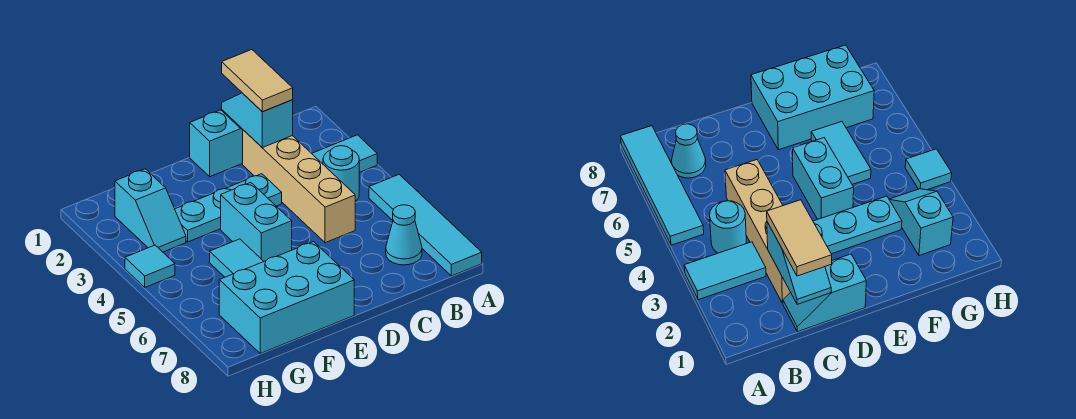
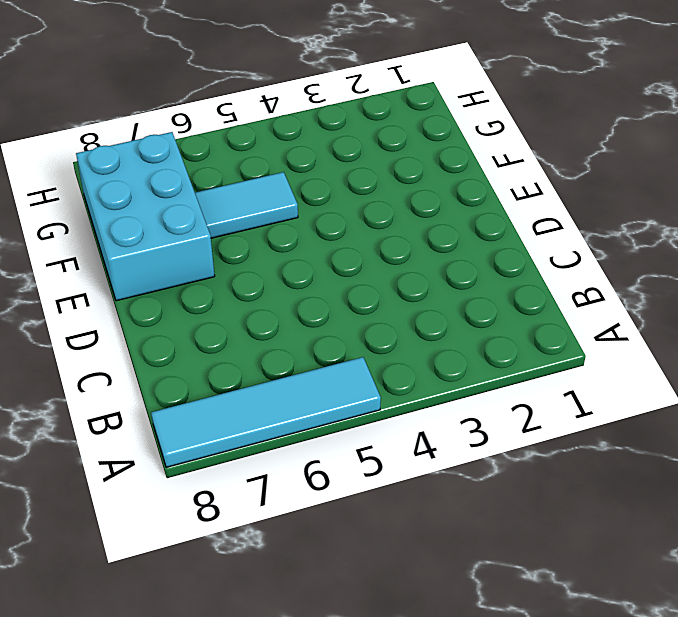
none -> cyan 1x2 tile [312,135,377,172]
none -> cyan 1x1 round brick [323,146,359,202]
none -> cyan 1x1 cone [386,205,422,265]

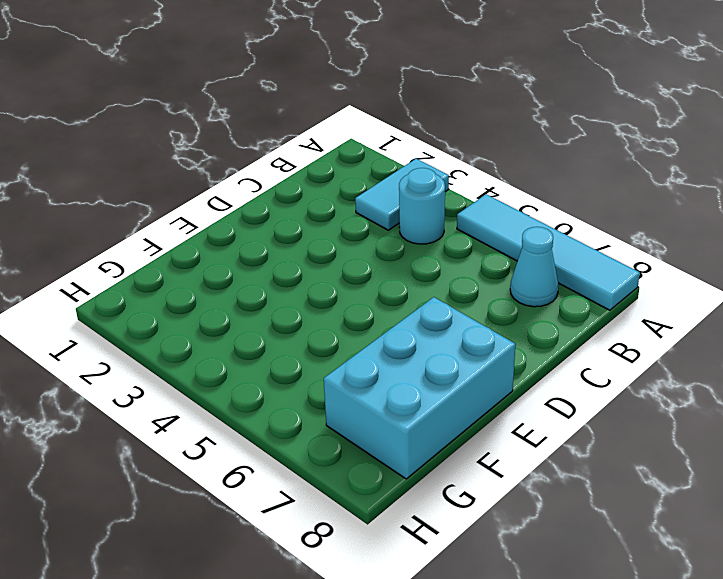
none -> cyan 1x2 slope [190,110,243,177]
none -> tan 1x4 brick [243,130,355,243]
none -> cyan 1x3 plate [175,174,282,242]

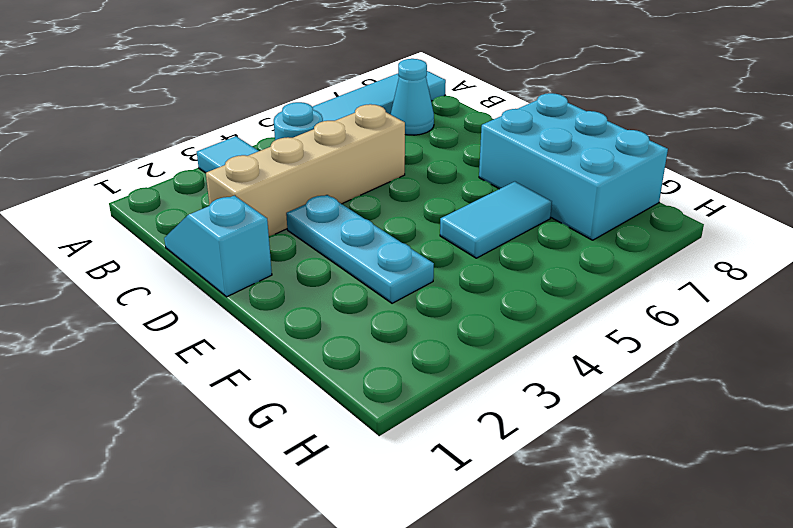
none -> cyan 1x2 brick [221,182,292,261]
none -> cyan 1x2 slope [115,169,186,252]
none -> cyan 1x1 tile [125,245,175,287]

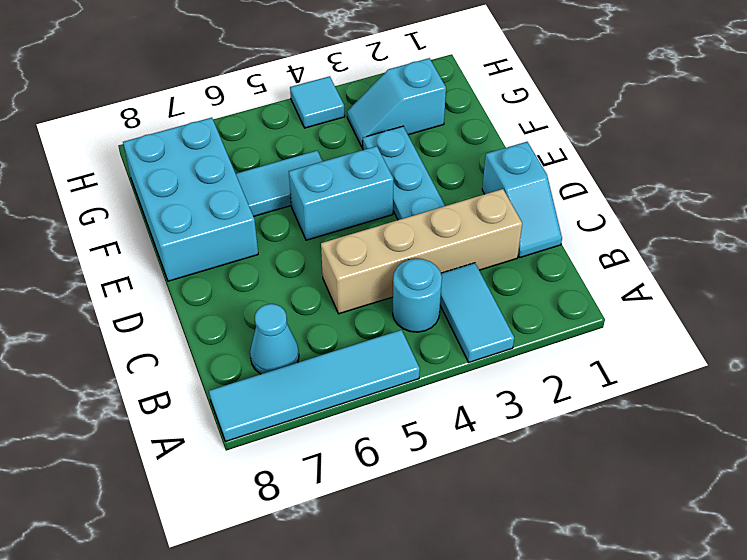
none -> cyan 1x2 slope [222,93,293,148]
none -> tan 1x2 tile [222,50,293,112]

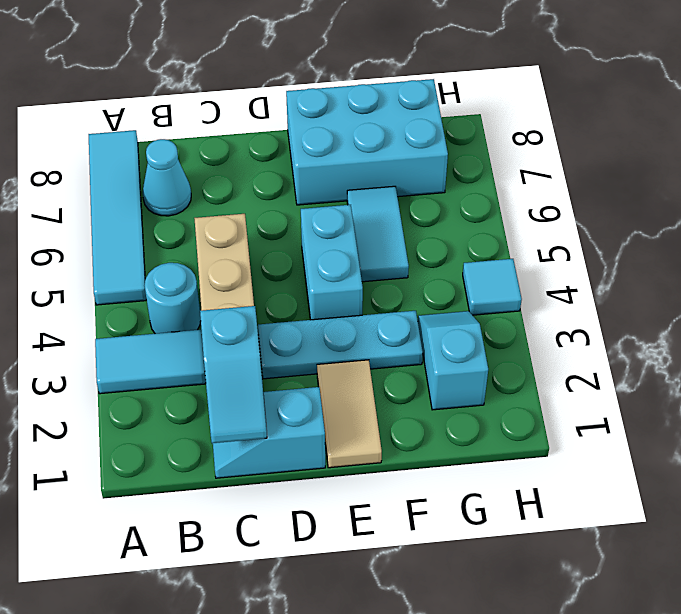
tan 1x2 tile [317,360,382,468] -> tan 1x2 tile moved to [222,50,293,112]

